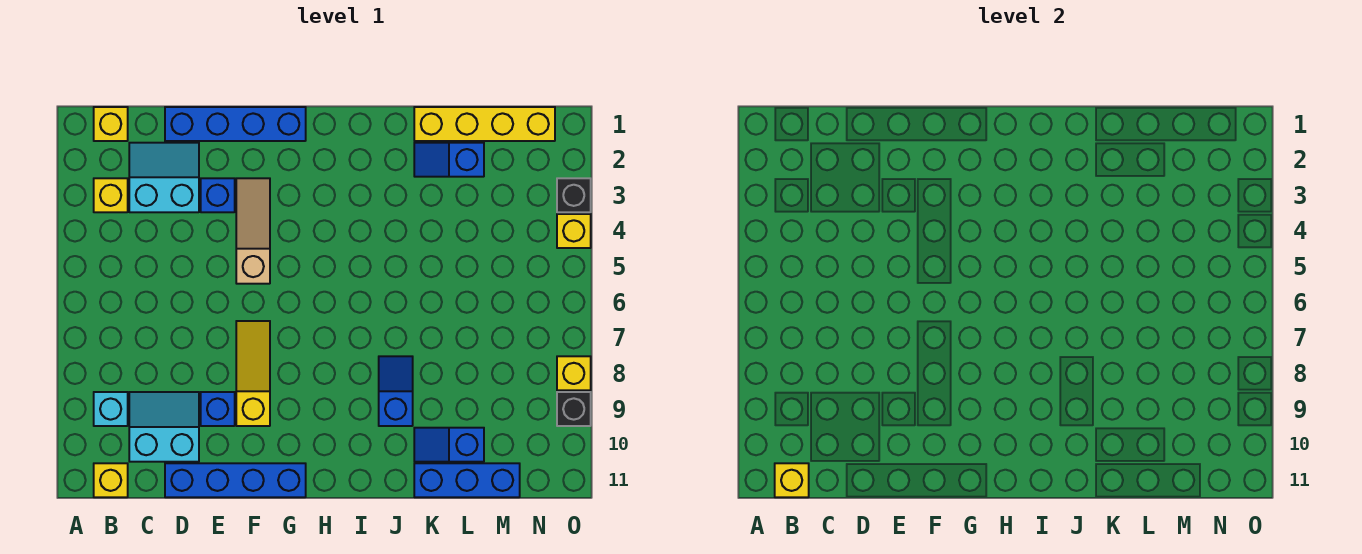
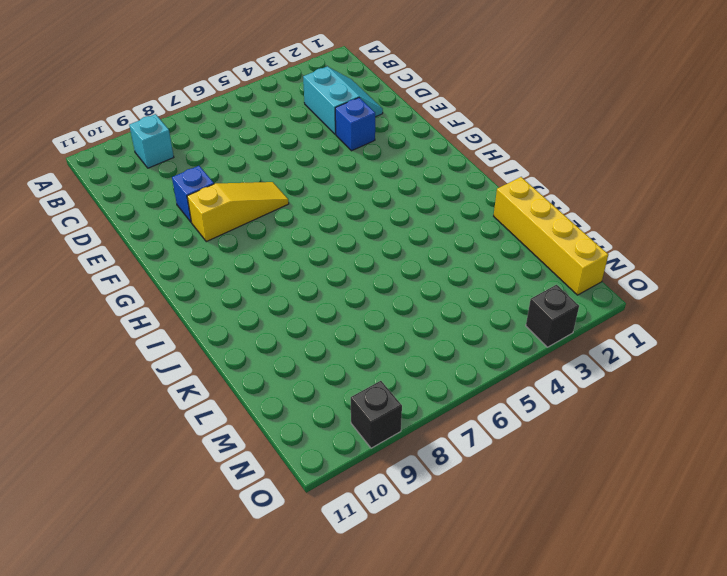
none -> yellow 1x1 brick [94,107,128,141]
none -> yellow 1x1 brick [94,178,128,212]
none -> yellow 1x1 brick [94,463,128,497]

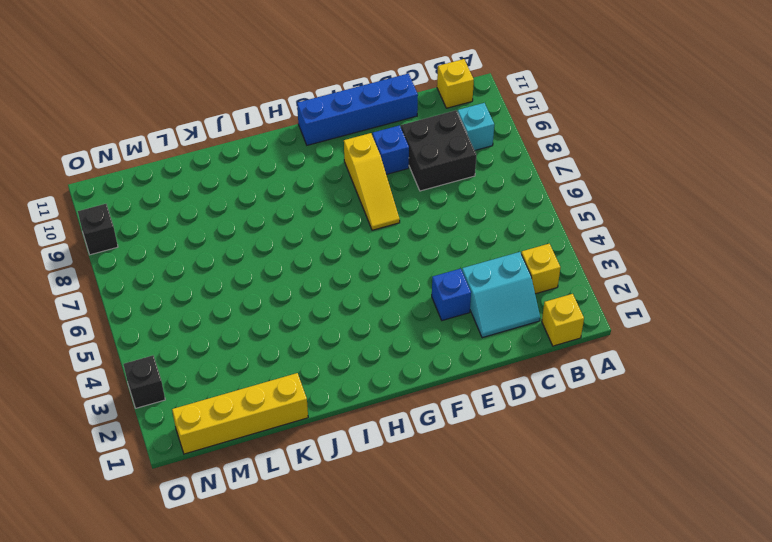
black 2x2 brick [401,110,476,191] -> cyan 2x2 slope [129,392,199,462]
none -> blue 1x4 brick [165,107,306,141]
none -> tan 1x3 slope [236,178,270,284]
none -> blue 1x2 slope [379,356,413,426]

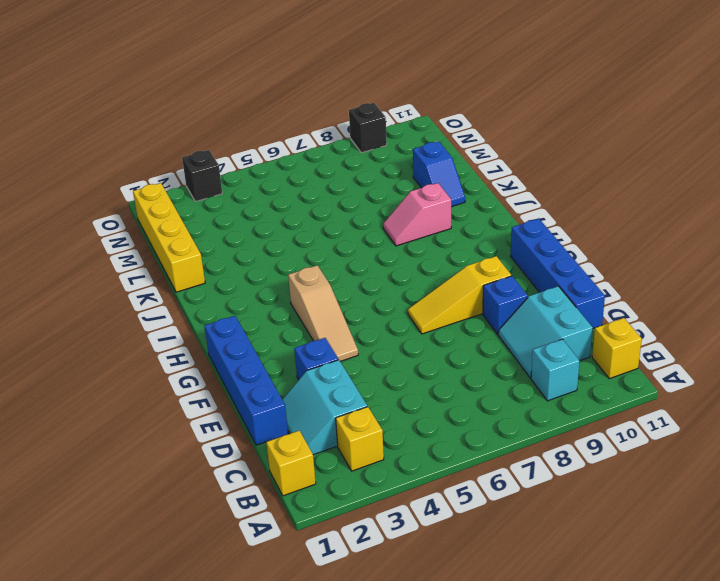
tan 1x3 slope [288,265,358,361] -> tan 1x3 slope turned to [236,178,270,284]
pink 1x2 slope [383,183,451,246] -> blue 1x2 slope [379,356,413,426]
none -> blue 1x2 slope [414,143,484,177]
none -> blue 1x3 brick [414,463,520,497]
none -> yellow 1x1 brick [557,214,591,248]

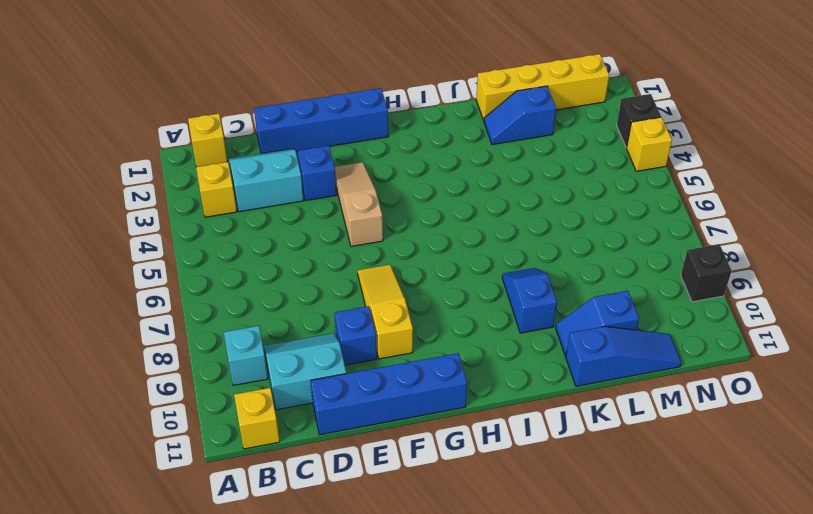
blue 1x3 slope [566,326,681,386] -> blue 1x3 brick [414,463,520,497]
none -> yellow 1x1 brick [557,356,591,390]
none -> yellow 1x1 brick [775,463,809,497]

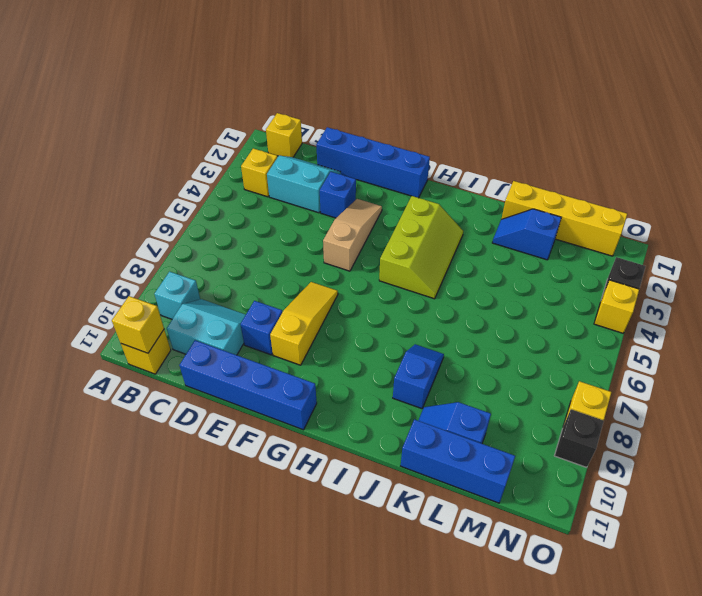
lime 2x3 slope [379,196,463,299] -> none

